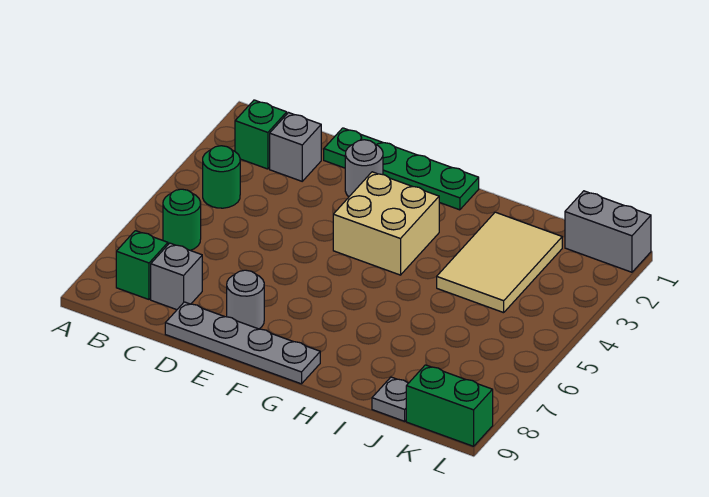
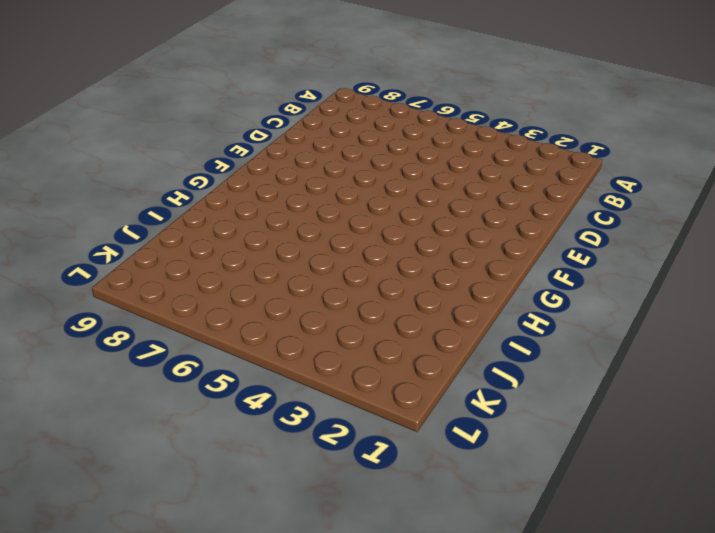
none -> green 1x1 brick [235,100,287,169]
none -> green 1x1 round brick [203,146,240,208]
none -> green 1x1 round brick [163,189,201,250]

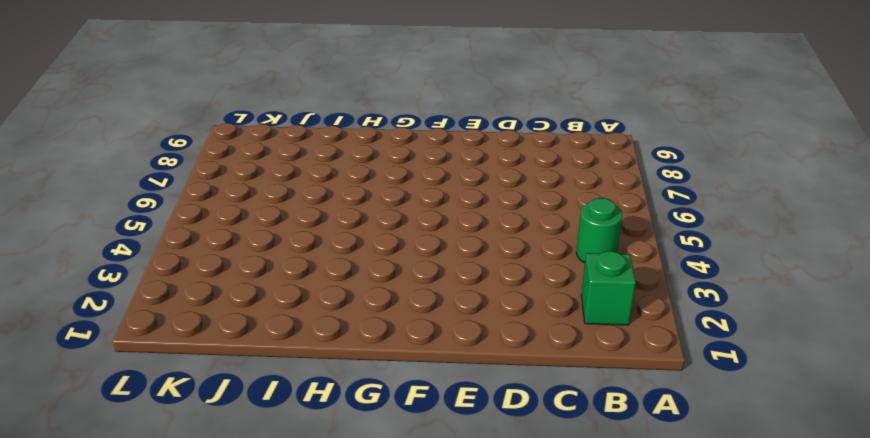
none -> green 1x1 round brick [163,189,201,250]
none -> green 1x1 brick [116,231,168,299]
none -> grey 1x1 brick [270,113,321,181]

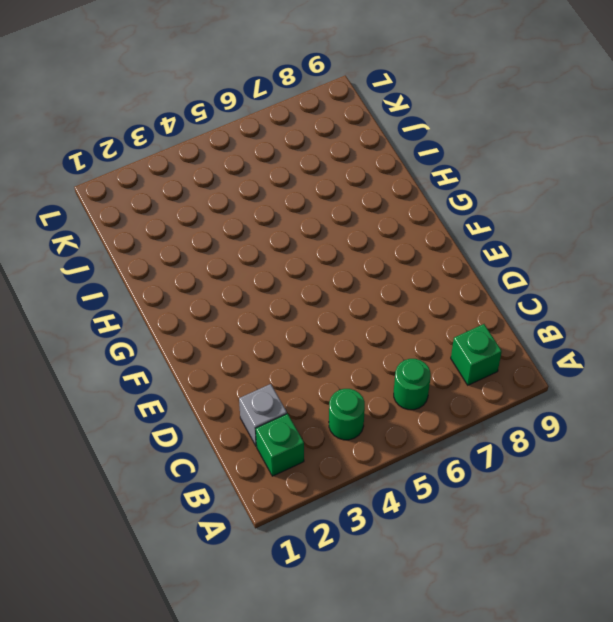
none -> grey 1x1 brick [151,243,202,310]
none -> green 1x4 plate [324,128,479,210]
none -> grey 1x4 plate [165,302,320,384]

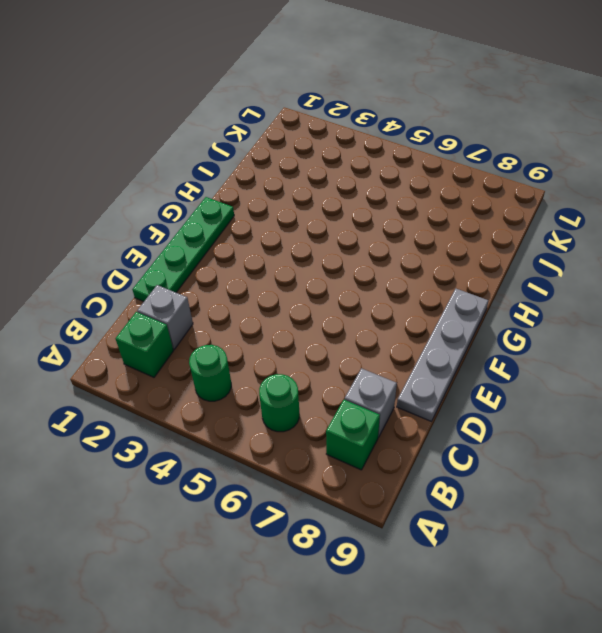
none -> grey 1x1 round brick [345,140,383,197]
none -> grey 1x1 round brick [227,270,264,329]
none -> tan 2x2 brick [333,172,439,275]

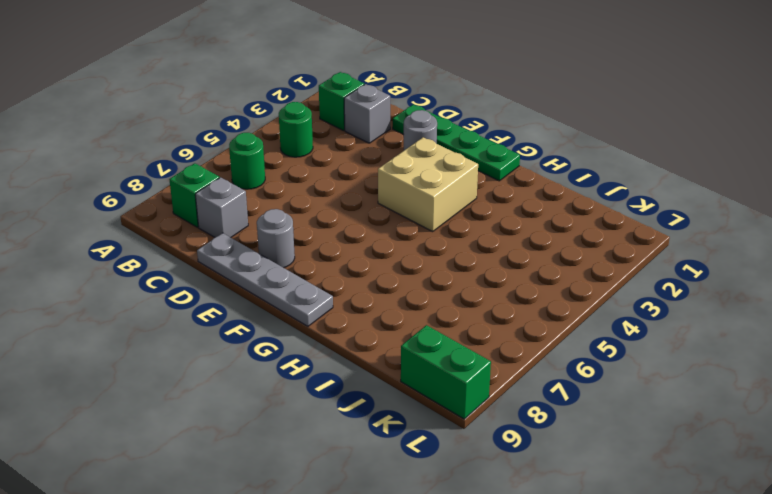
none -> tan 2x3 tile [437,212,562,313]
none -> grey 1x1 plate [372,377,408,421]
none -> grey 1x2 brick [565,191,651,272]

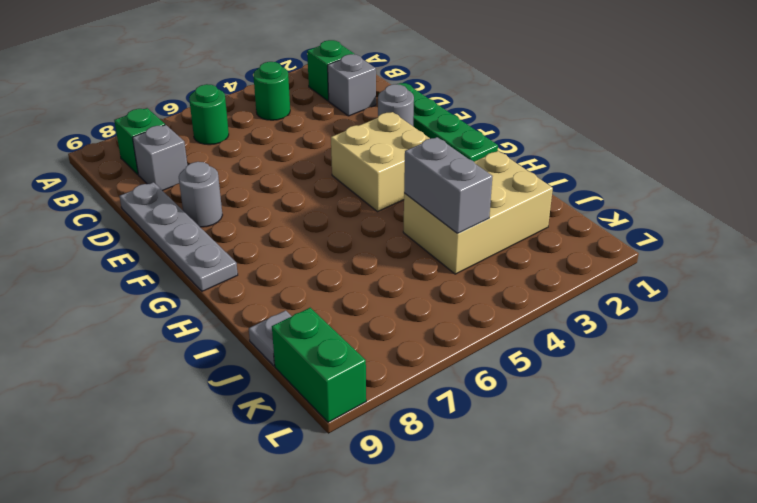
tan 2x3 brick [403,151,553,274] -> tan 2x3 tile [437,212,562,313]
grey 1x2 brick [404,137,493,233] -> grey 1x2 brick moved to [565,191,651,272]

